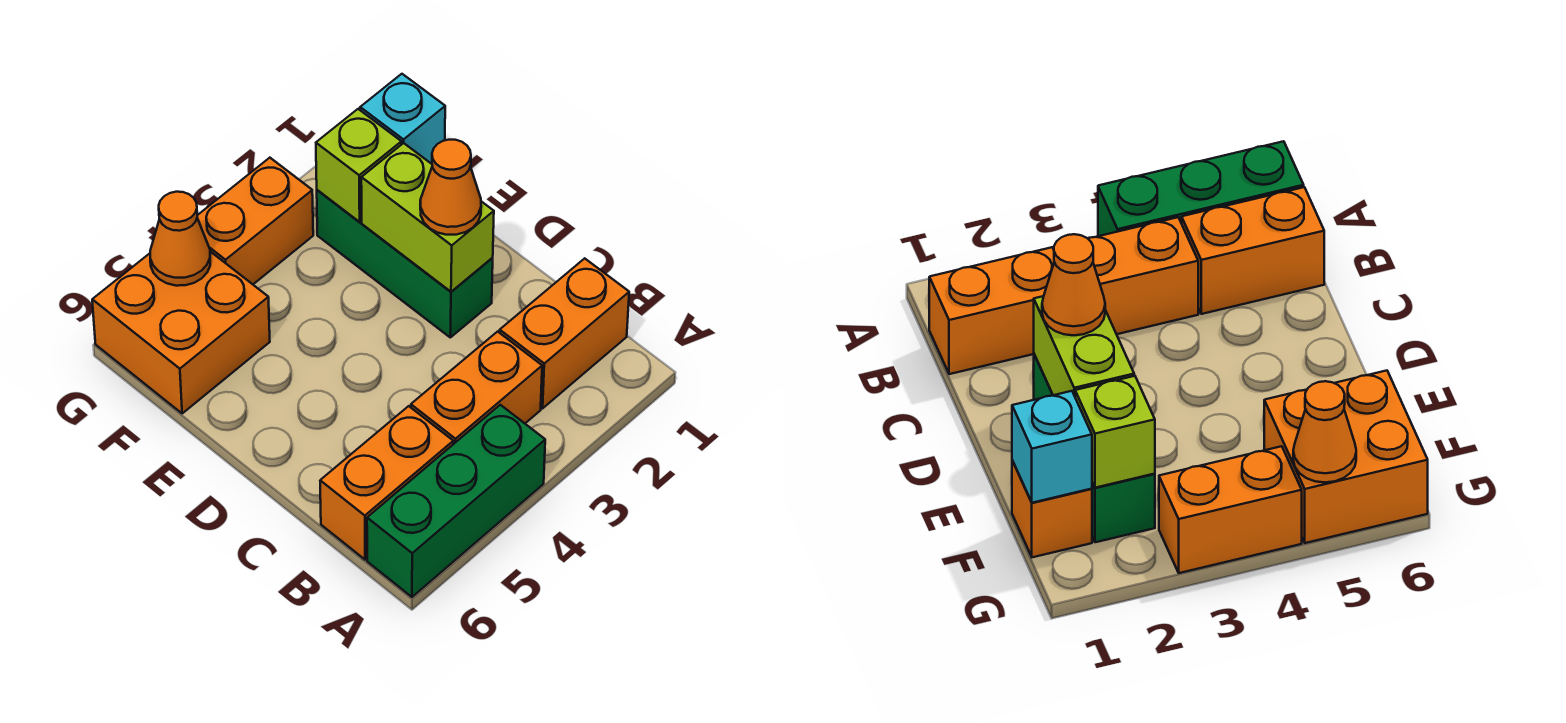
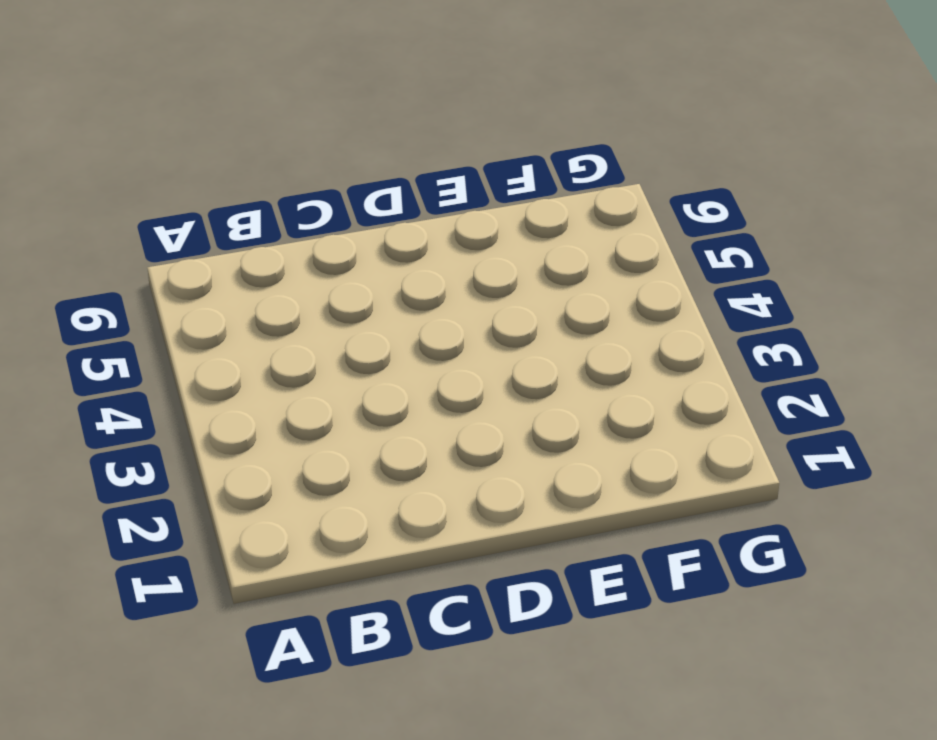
none -> green 1x3 brick [367,405,545,597]
none -> orange 1x2 brick [500,258,629,408]
none -> orange 1x2 brick [411,332,542,444]

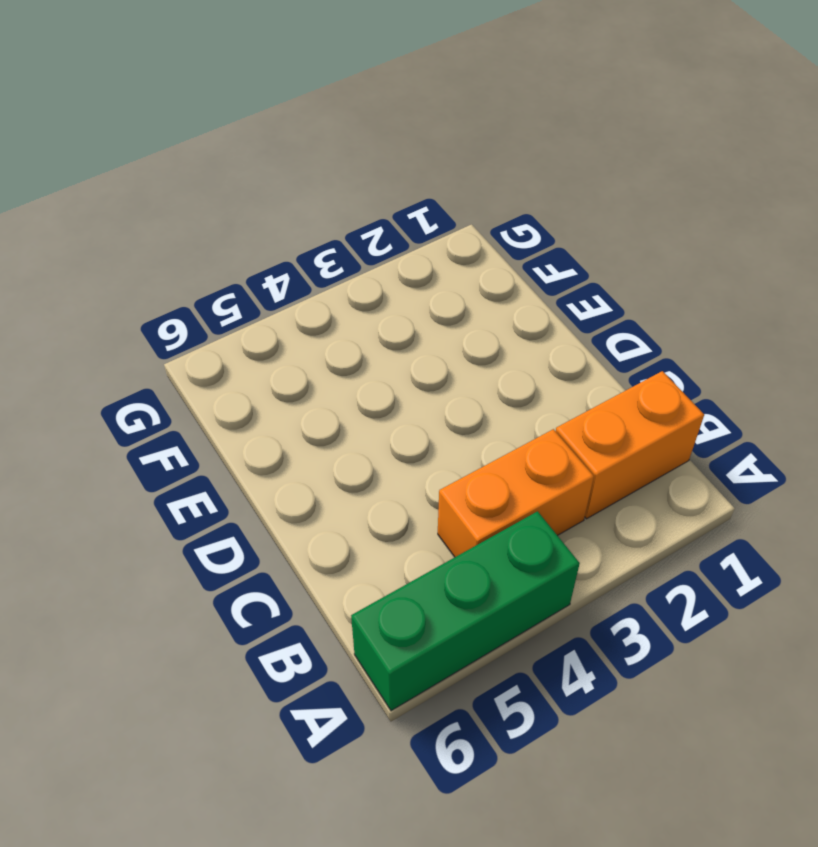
none -> orange 1x2 brick [320,406,453,560]
none -> green 1x3 brick [317,190,493,337]
none -> orange 1x1 brick [1012,460,1092,557]

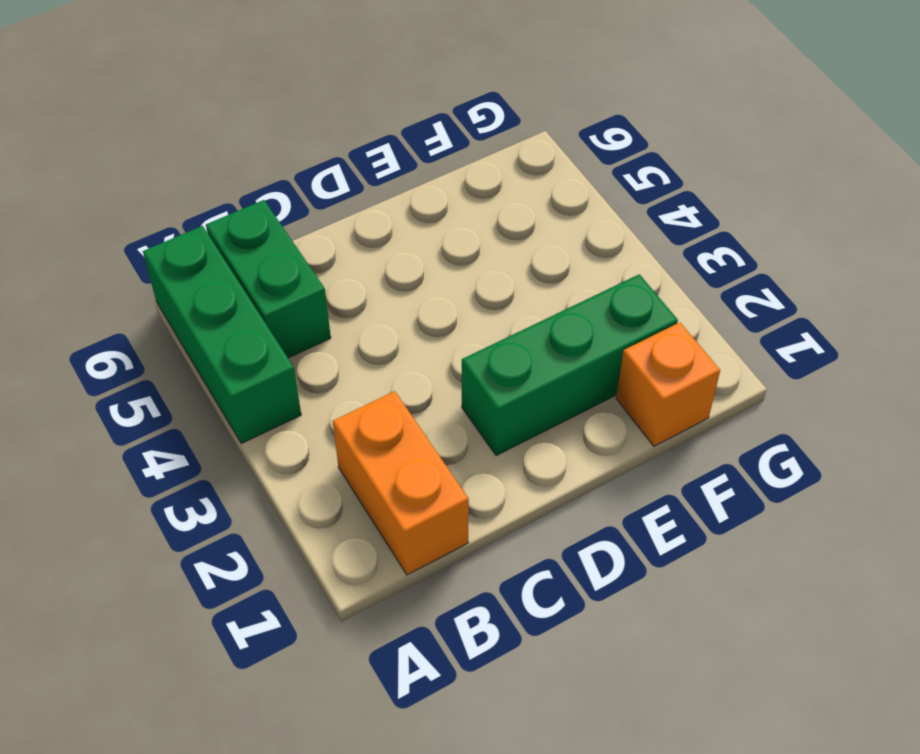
green 1x2 brick [206,200,331,358] -> orange 1x2 brick [320,406,453,560]
none -> orange 1x2 brick [411,332,542,444]
none -> orange 2x2 brick [92,252,270,413]
none -> orange 1x2 brick [197,158,313,284]

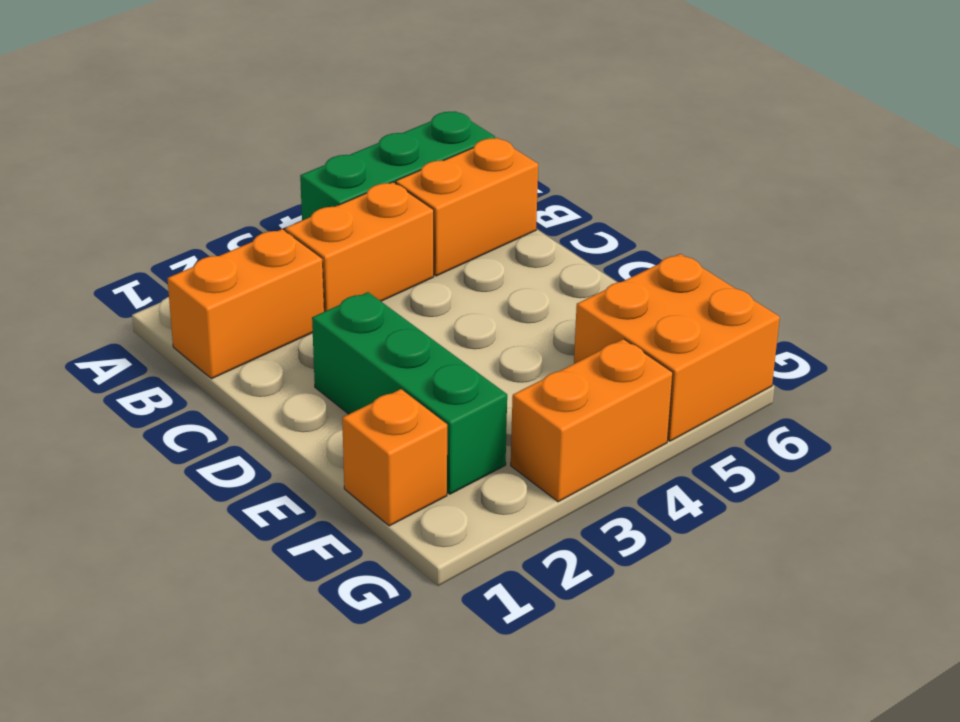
none -> lime 1x2 brick [361,143,494,292]
none -> cyan 1x1 brick [360,74,445,164]
none -> lime 1x1 brick [316,109,401,222]

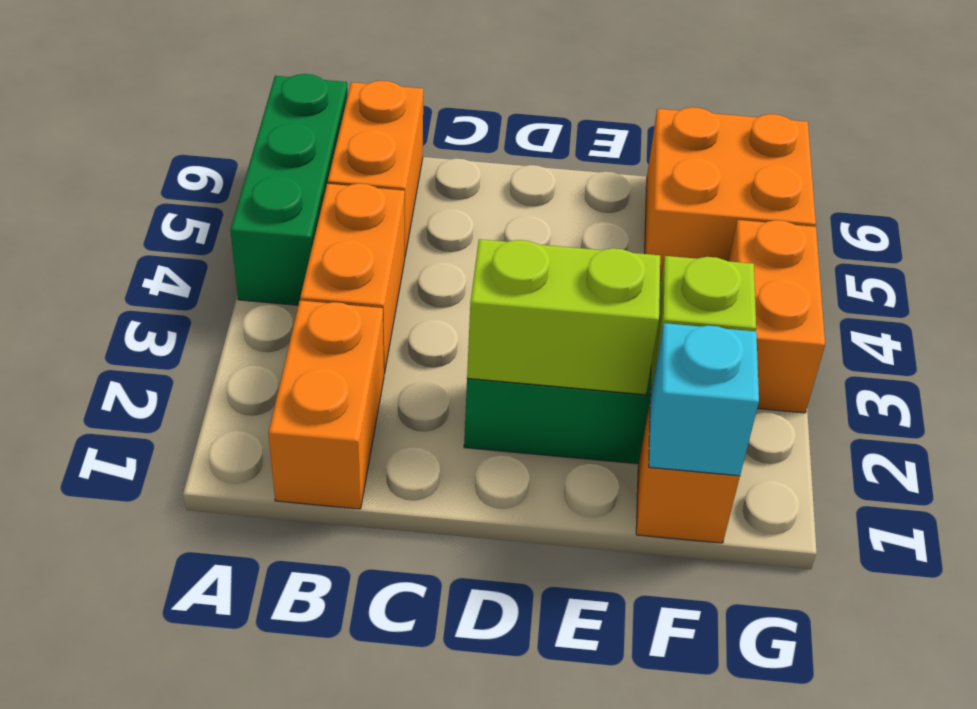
none -> orange 1x1 cone [150,192,210,286]
none -> orange 1x1 cone [420,140,481,235]

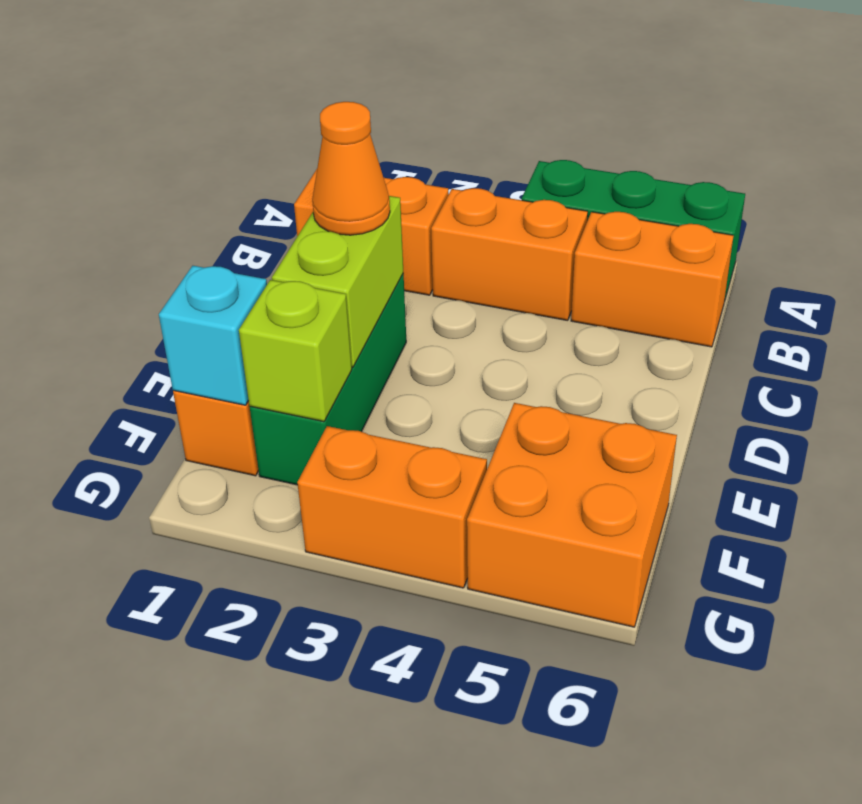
none -> orange 1x1 cone [150,192,210,286]

